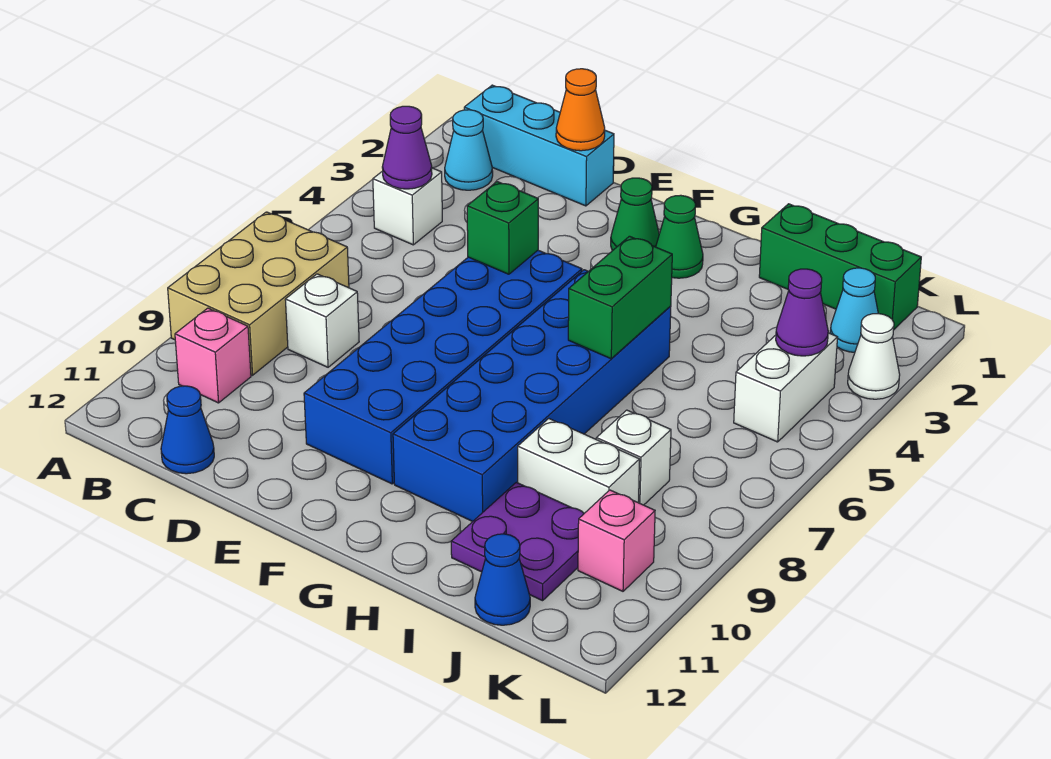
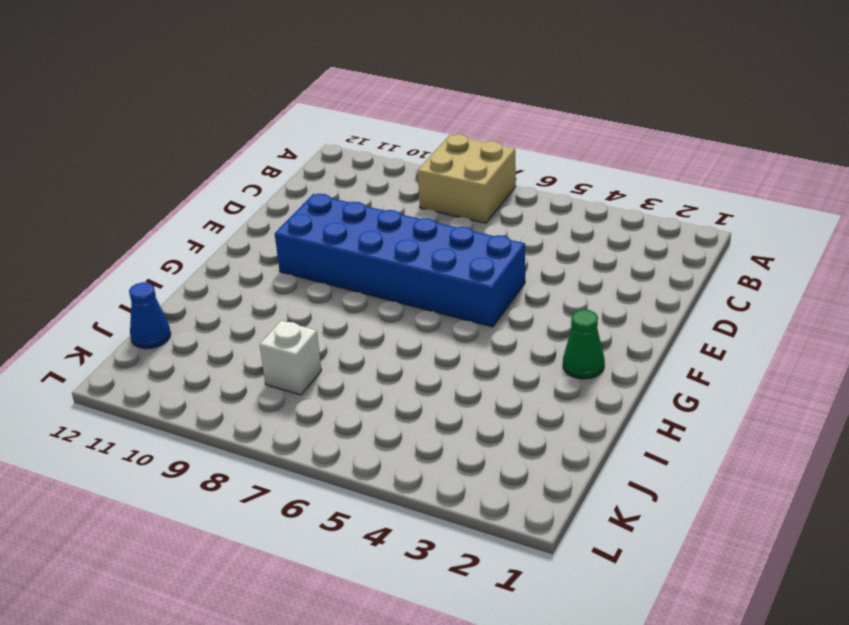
tan 2x2 brick [418,134,516,223] -> tan 2x3 brick [168,212,349,375]
none -> cyan 1x3 brick [464,85,614,206]
none -> cyan 1x1 cone [445,110,493,190]
none -> white 1x1 brick [373,168,442,245]

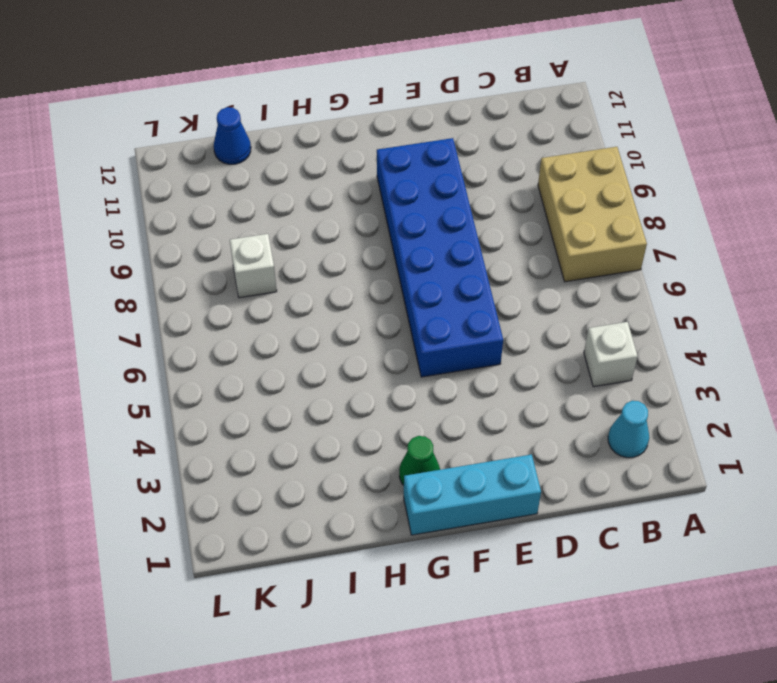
cyan 1x3 brick [404,454,541,535] -> cyan 1x3 brick moved to [464,85,614,206]
none -> pink 1x1 brick [175,308,251,403]
none -> white 1x1 brick [285,274,359,367]
none -> blue 1x1 cone [161,386,214,474]

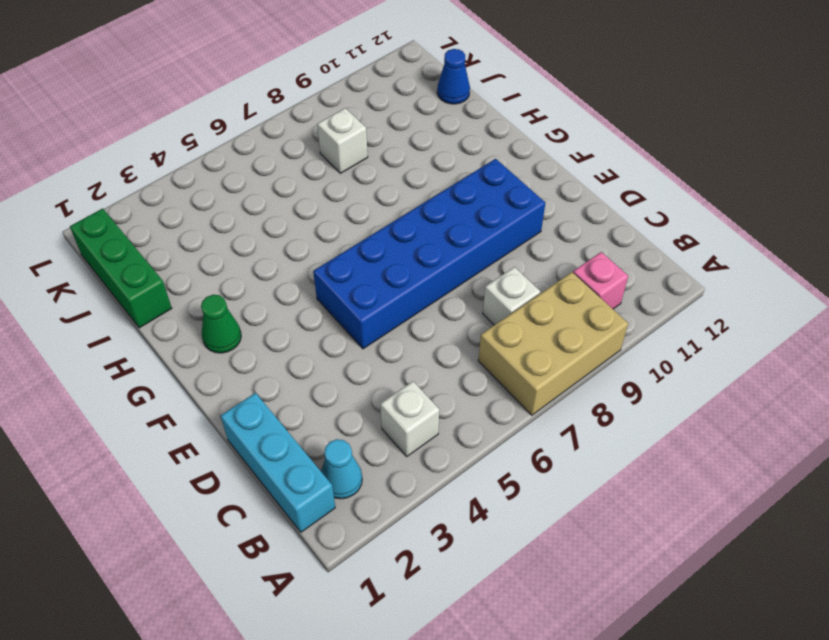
none -> blue 1x1 cone [161,386,214,474]
none -> green 1x1 cone [611,178,659,251]
none -> blue 2x6 brick [393,270,671,521]

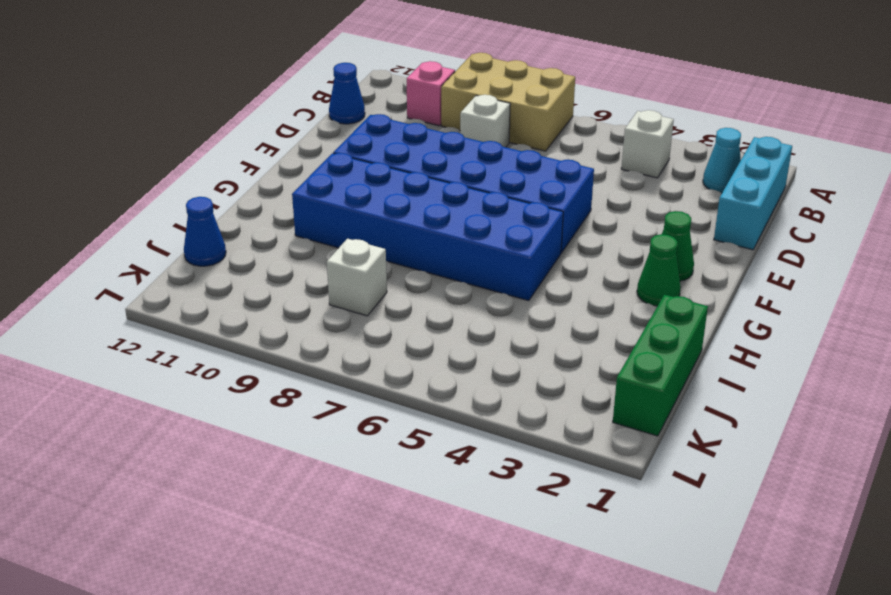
none -> white 1x2 brick [518,419,640,513]
none -> purple 2x2 plate [451,482,584,601]
none -> cyan 1x1 cone [830,268,878,352]

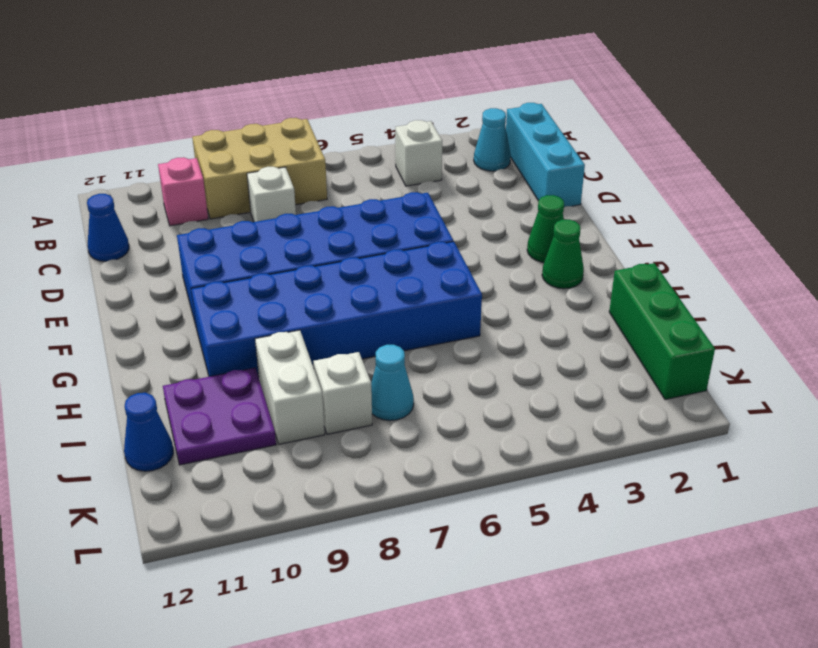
cyan 1x1 cone [371,345,414,421] -> cyan 1x1 cone moved to [830,268,878,352]
none -> white 1x2 brick [734,333,838,442]
none -> pink 1x1 brick [578,490,655,591]
none -> white 1x1 cone [848,314,900,399]

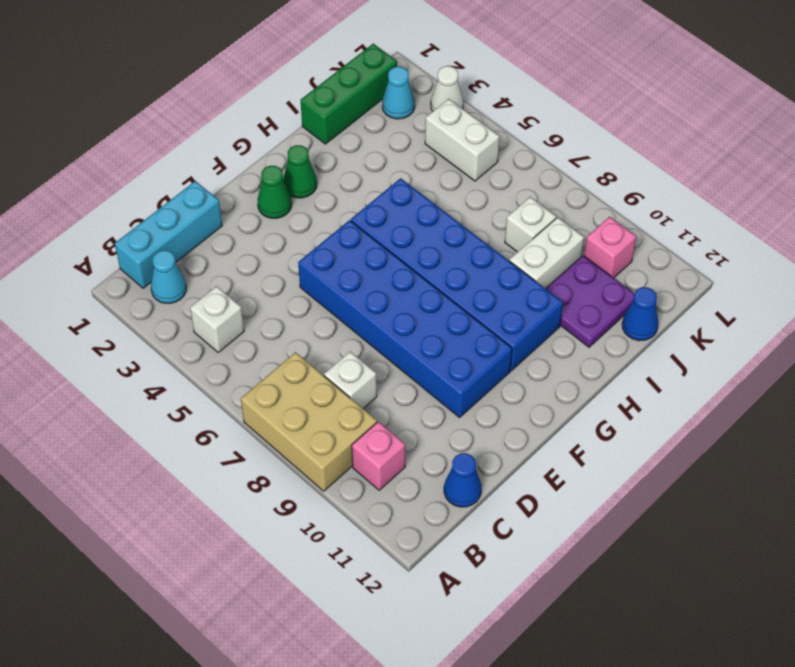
none -> purple 1x1 cone [382,106,432,189]
none -> orange 1x1 cone [556,69,605,151]
none -> green 1x1 brick [467,182,538,274]

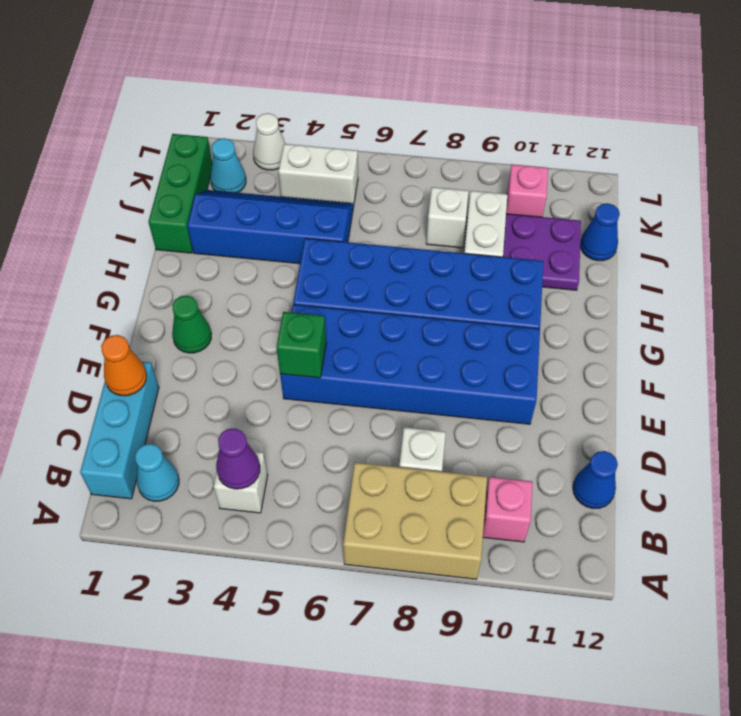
blue 2x4 slope [187,190,353,264] -> none
none -> green 1x1 cone [656,195,703,278]
none -> green 1x2 brick [568,236,672,359]
none -> purple 1x1 cone [776,269,828,356]

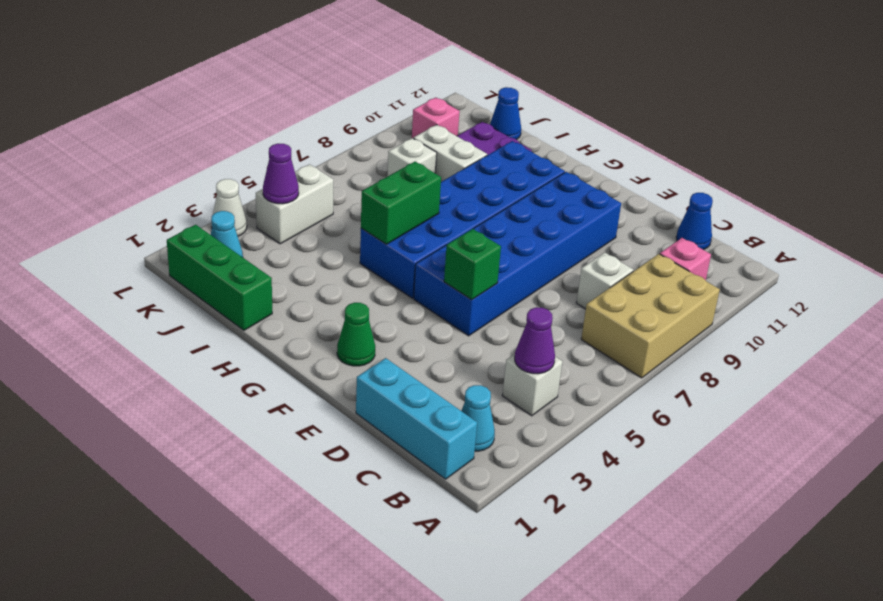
none -> green 1x1 cone [656,195,703,278]
none -> orange 1x1 cone [556,69,605,151]

